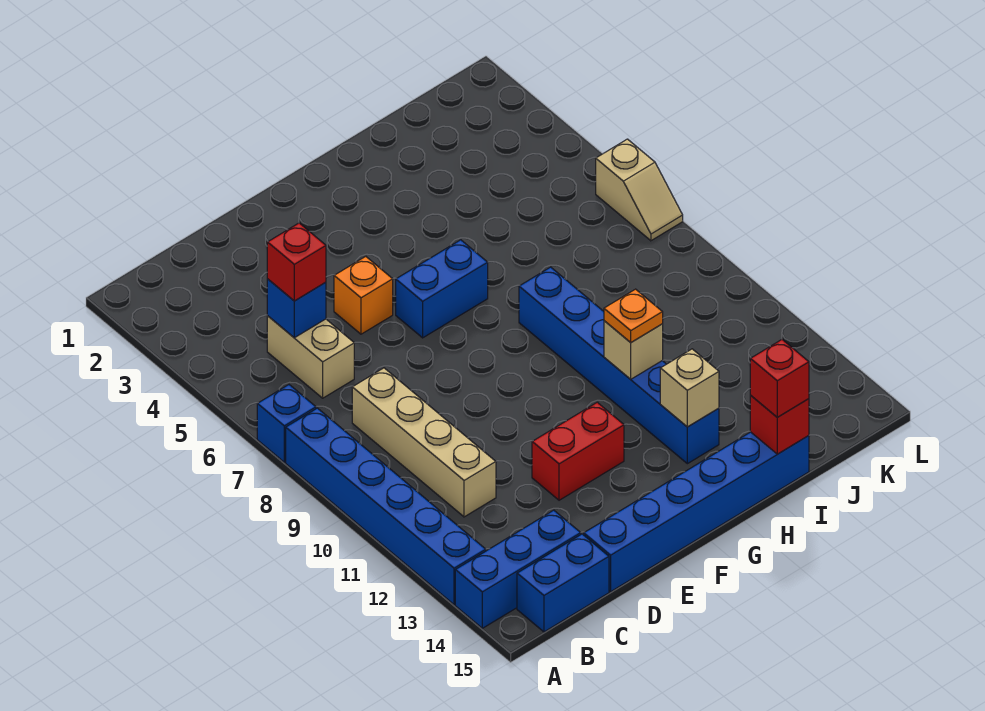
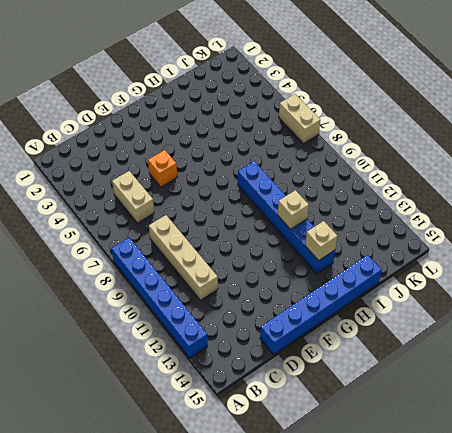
tan 1x2 brick [279,94,320,144] -> tan 1x2 slope [596,139,683,241]
none -> blue 1x1 brick [257,385,316,462]
none -> blue 1x3 brick [455,510,581,628]
none -> blue 1x2 brick [517,534,609,632]

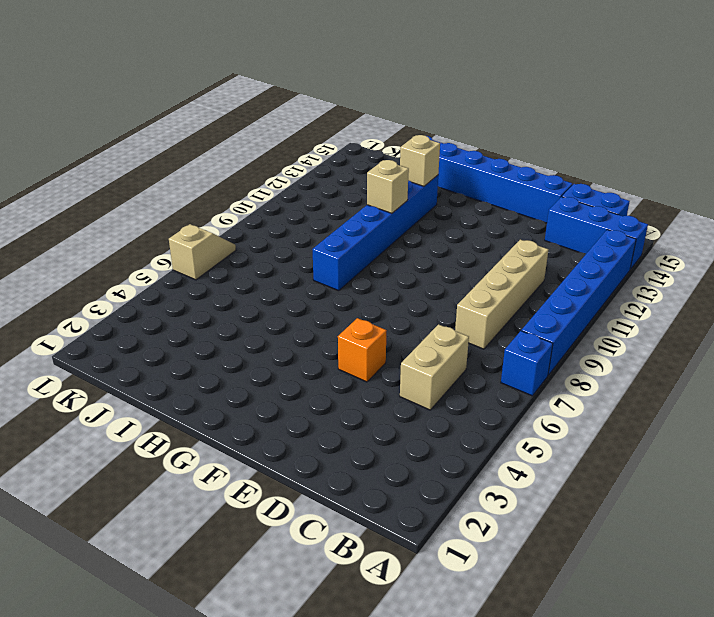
none -> red 1x2 brick [532,402,624,500]
none -> blue 1x2 brick [396,240,488,338]
none -> blue 1x1 brick [267,279,326,338]

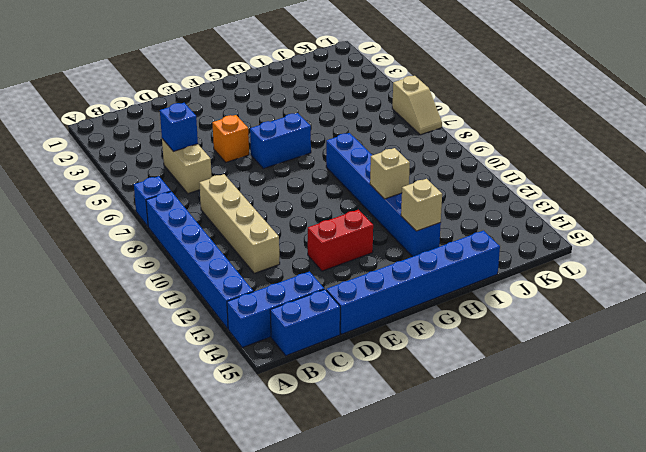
none -> red 1x1 brick [750,396,809,454]
none -> red 1x1 brick [267,223,326,301]
none -> orange 1x1 plate [604,289,663,342]

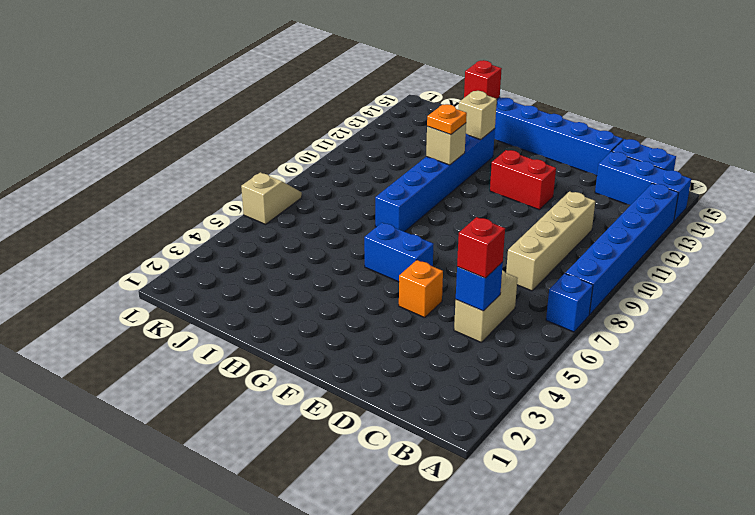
none -> red 1x1 brick [750,340,809,417]

